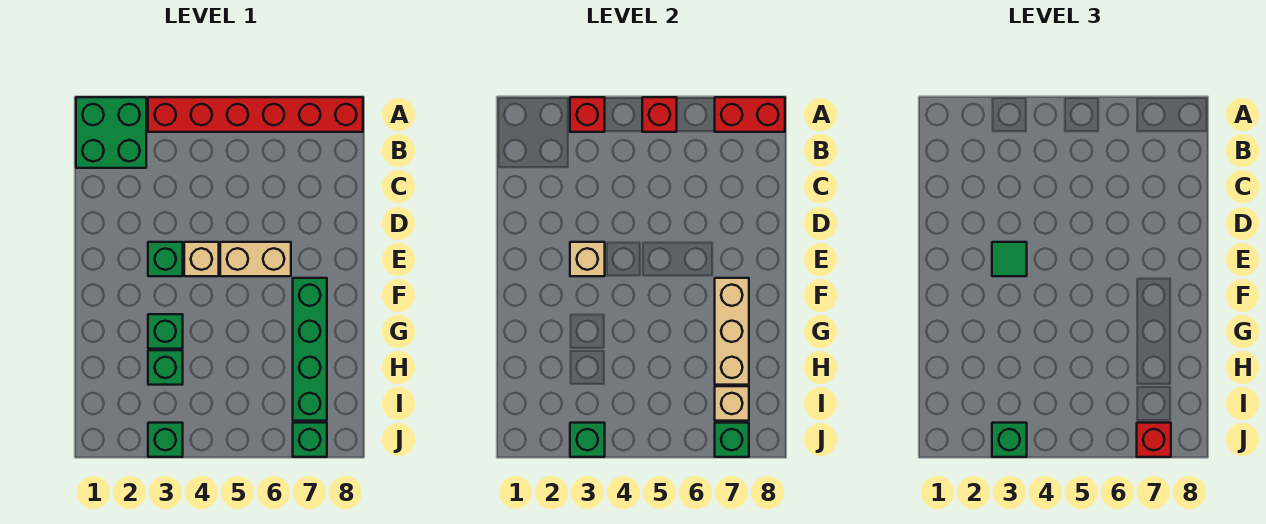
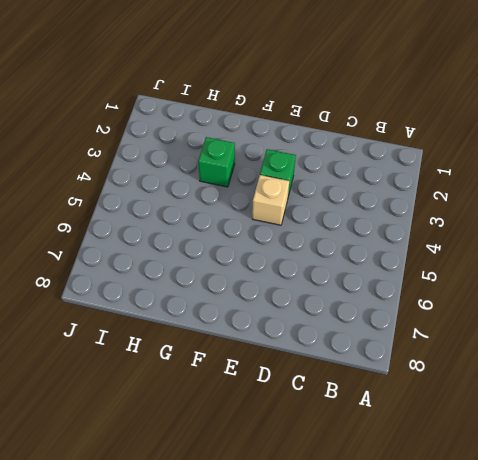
none -> green 2x2 brick [76,97,146,168]
none -> red 1x6 brick [148,97,363,132]
none -> tan 1x2 brick [220,242,291,276]

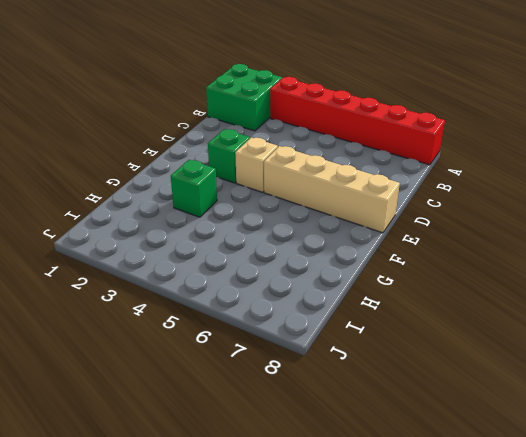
tan 1x4 brick [264,146,400,233] -> tan 1x2 brick [220,242,291,276]
none -> green 1x4 brick [293,278,327,421]
none -> green 1x1 brick [148,350,183,385]
none -> green 1x1 brick [148,423,183,457]

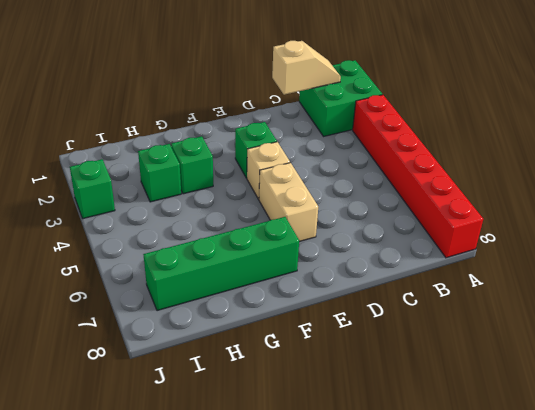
tan 1x2 slope [272,41,341,95] -> none
none -> green 1x1 brick [293,423,327,457]
none -> red 1x1 brick [570,97,605,132]
none -> red 1x1 brick [642,97,677,132]

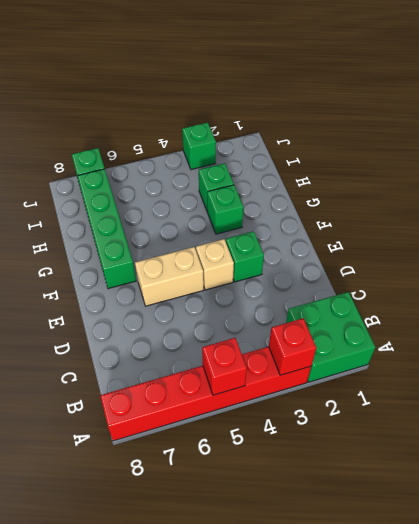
none -> red 1x2 brick [715,97,785,132]
none -> tan 1x1 brick [570,242,605,276]
none -> tan 1x3 brick [715,278,749,385]

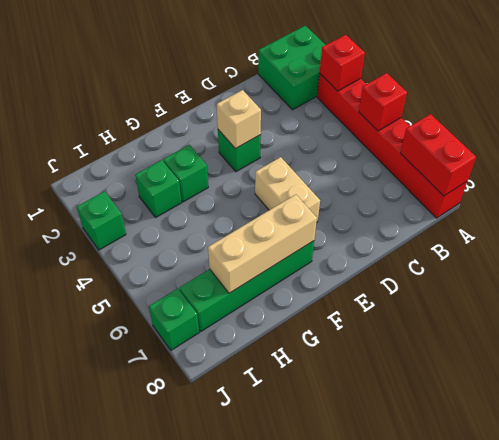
none -> tan 1x1 brick [184,242,219,276]
none -> tan 1x1 brick [715,386,749,421]
none -> green 1x1 brick [570,423,605,457]

